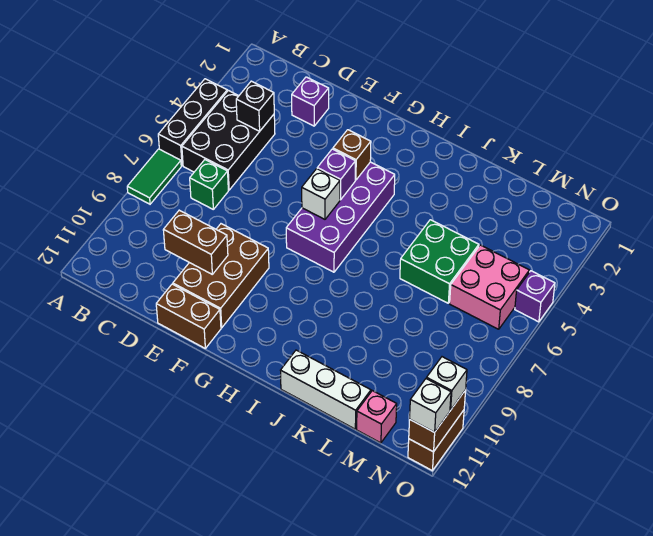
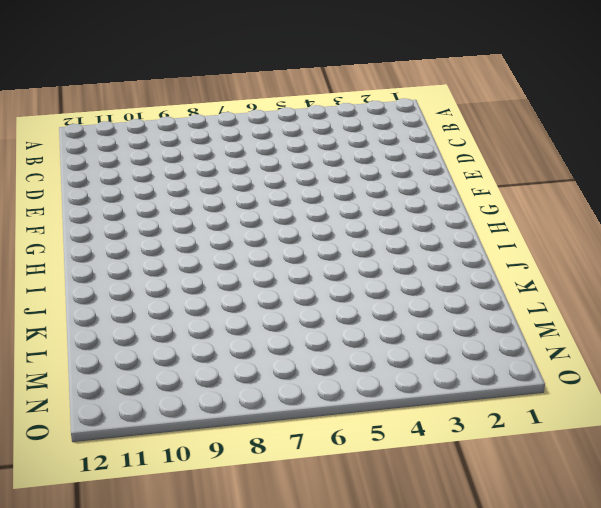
none -> black 1x3 brick [158,79,227,166]
none -> green 1x2 tile [127,149,181,204]
none -> black 2x3 brick [182,91,275,190]

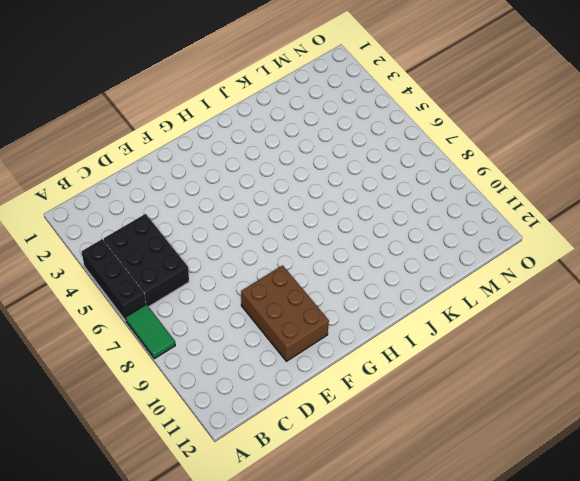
none -> green 1x1 brick [190,160,228,209]
none -> purple 1x1 brick [292,77,329,126]
none -> brown 1x2 brick [156,284,221,348]

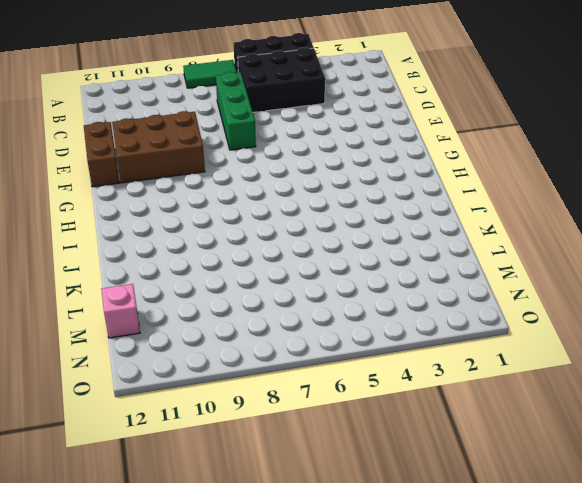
green 1x3 brick [216,72,256,150] -> green 1x1 brick [190,160,228,209]
none -> purple 1x1 brick [292,77,329,126]
none -> purple 2x4 brick [286,162,395,272]
none -> white 1x3 brick [280,350,371,429]

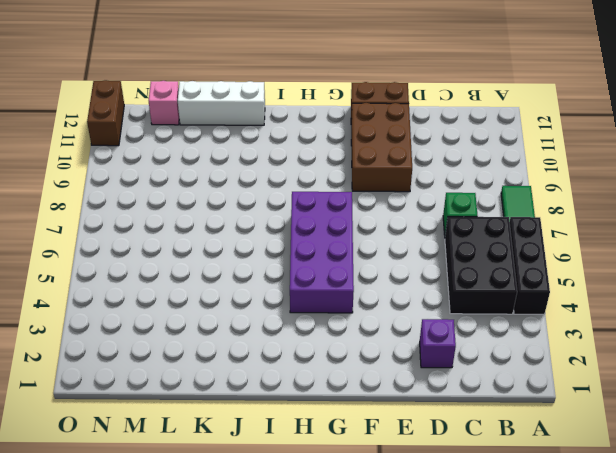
none -> green 2x2 brick [400,220,479,303]
none -> pink 2x2 brick [450,245,529,329]
none -> purple 1x1 brick [515,271,555,322]

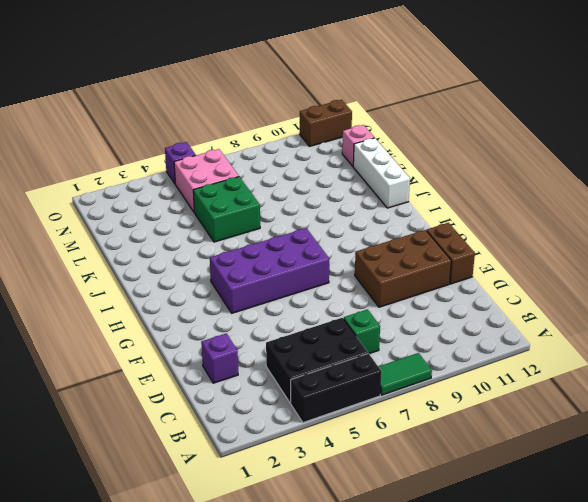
none -> black 1x1 brick [236,81,274,131]
none -> brown 1x2 brick [163,210,228,274]
none -> brown 1x1 brick [333,130,371,180]

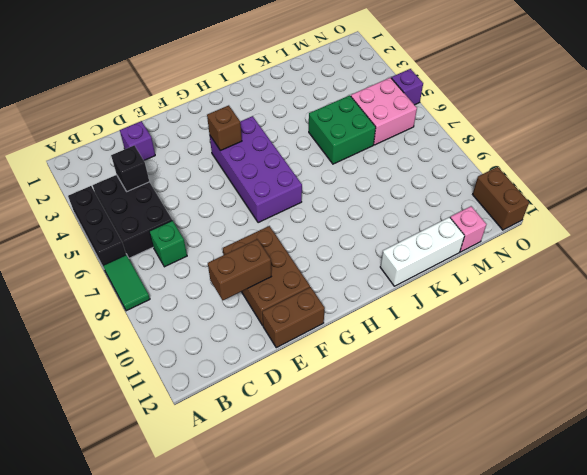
none -> purple 1x1 brick [317,149,356,200]
none -> white 1x1 brick [302,169,340,219]
none -> brown 1x2 brick [409,390,466,452]

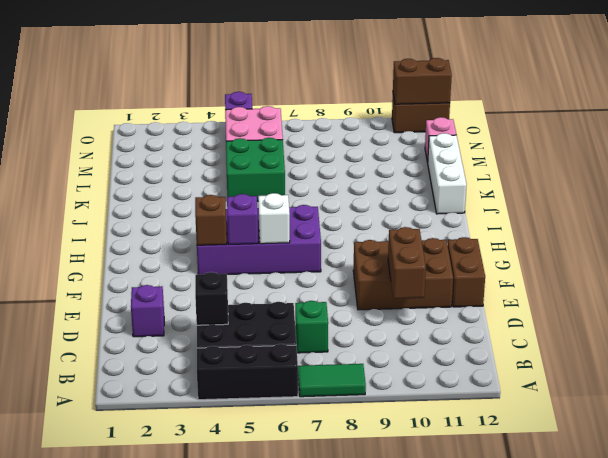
none -> white 1x1 brick [427,357,467,410]
none -> white 1x1 brick [410,379,451,432]

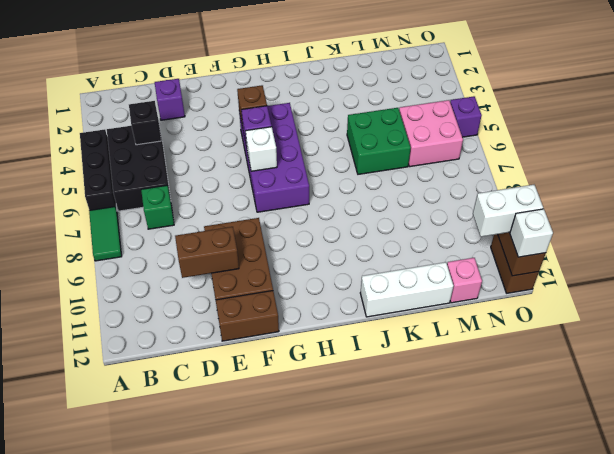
white 1x2 brick [473,185,543,237] -> white 1x1 brick [427,357,467,410]

